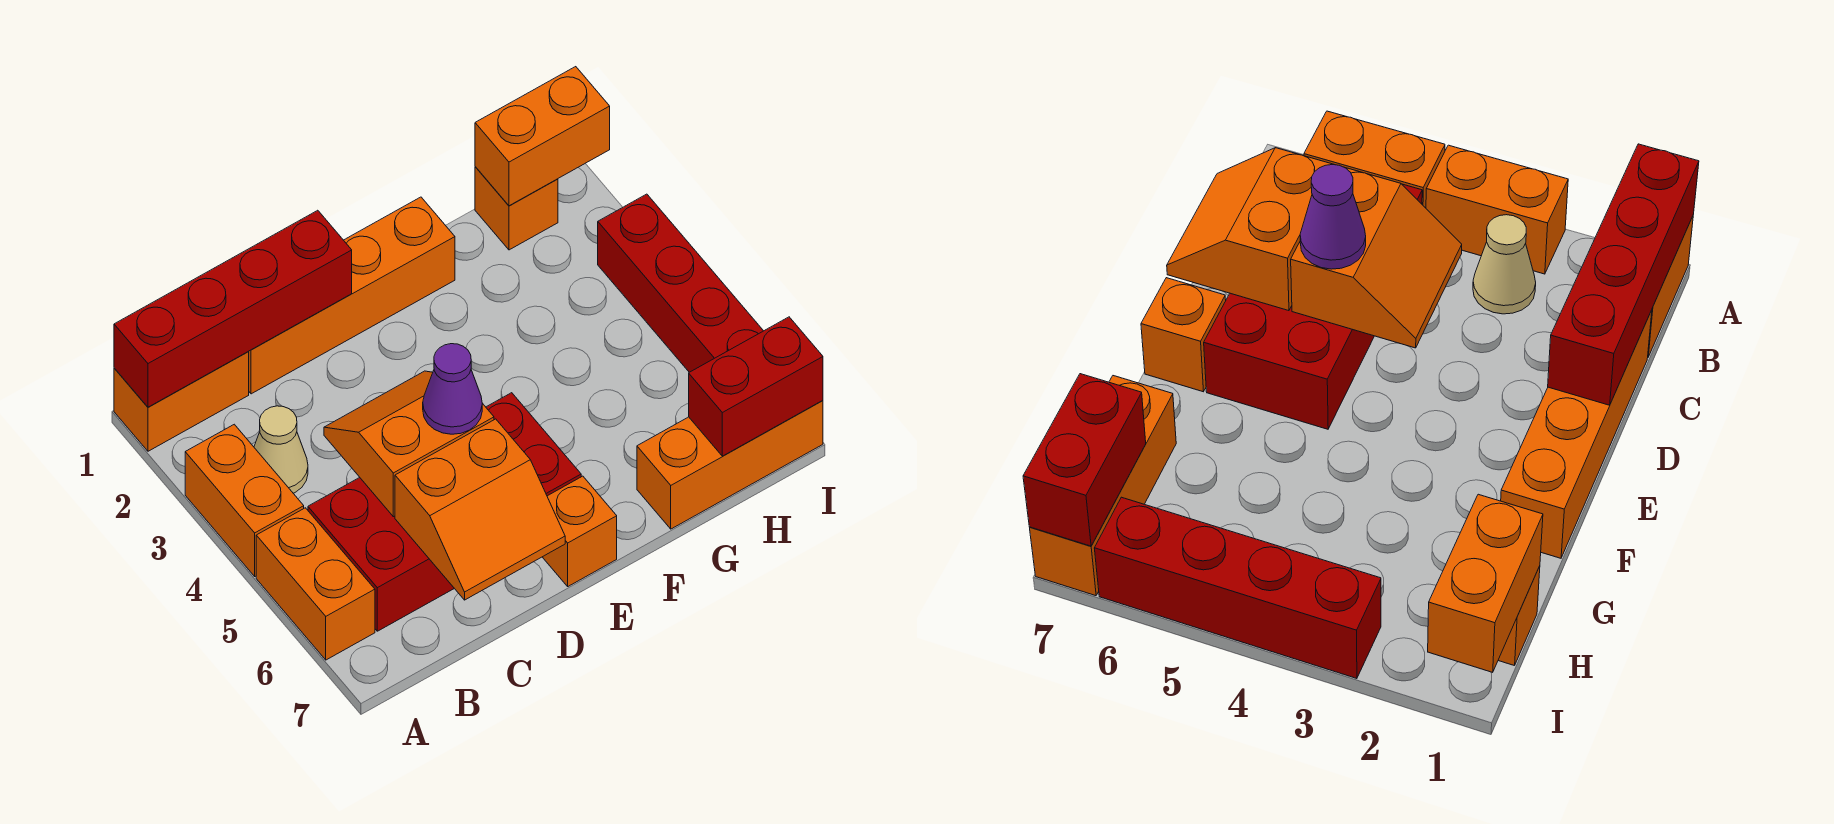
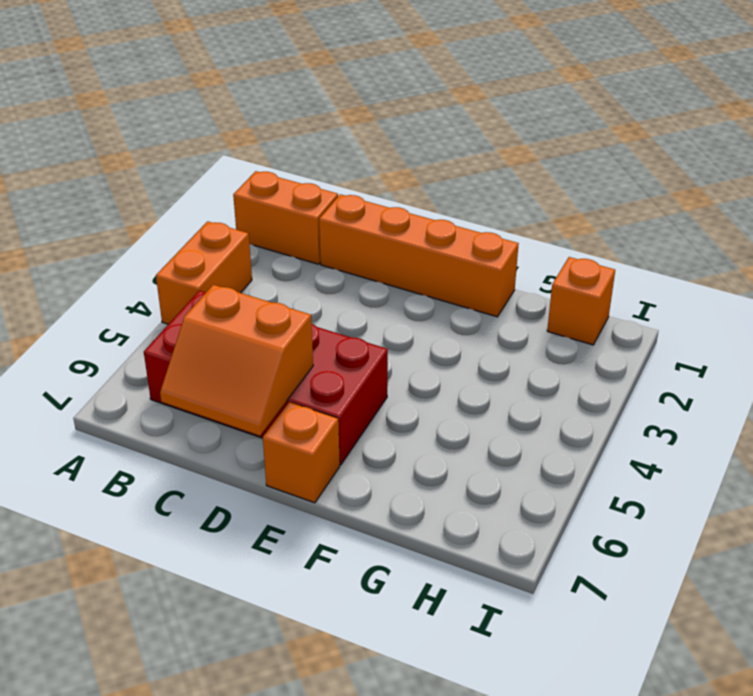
none -> orange 1x2 brick [256,508,375,660]
none -> tan 1x1 cone [254,406,308,493]
none -> orange 1x3 brick [637,401,823,529]

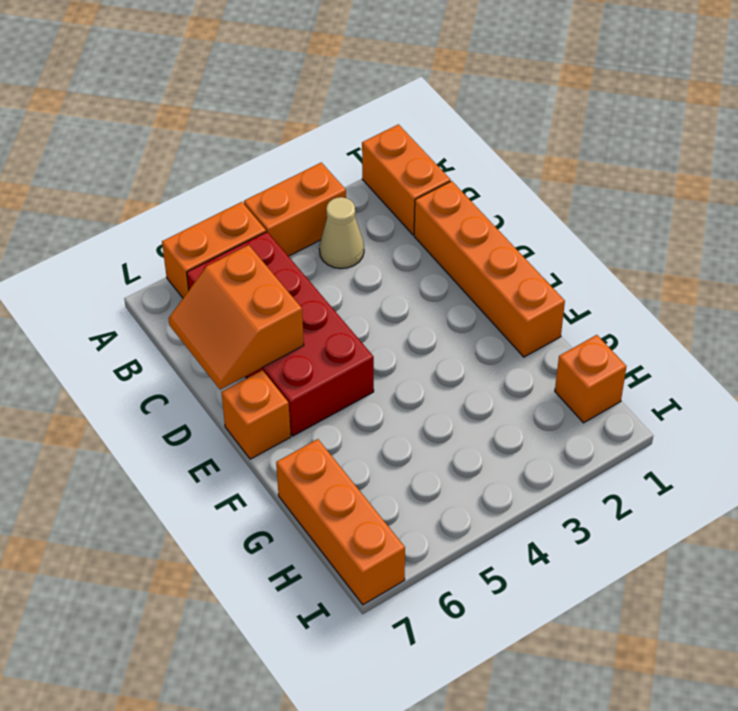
none -> red 1x4 brick [598,194,763,372]
none -> red 1x4 brick [114,210,352,407]
none -> orange 2x2 slope [324,371,494,517]

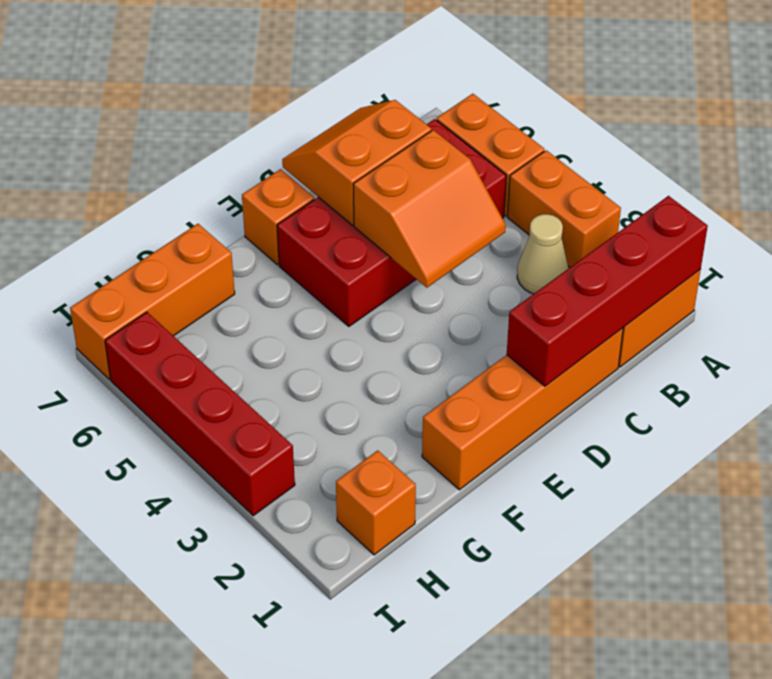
none -> orange 1x2 brick [475,67,610,206]
none -> red 1x2 brick [689,317,823,456]
none -> purple 1x1 cone [423,344,482,434]

